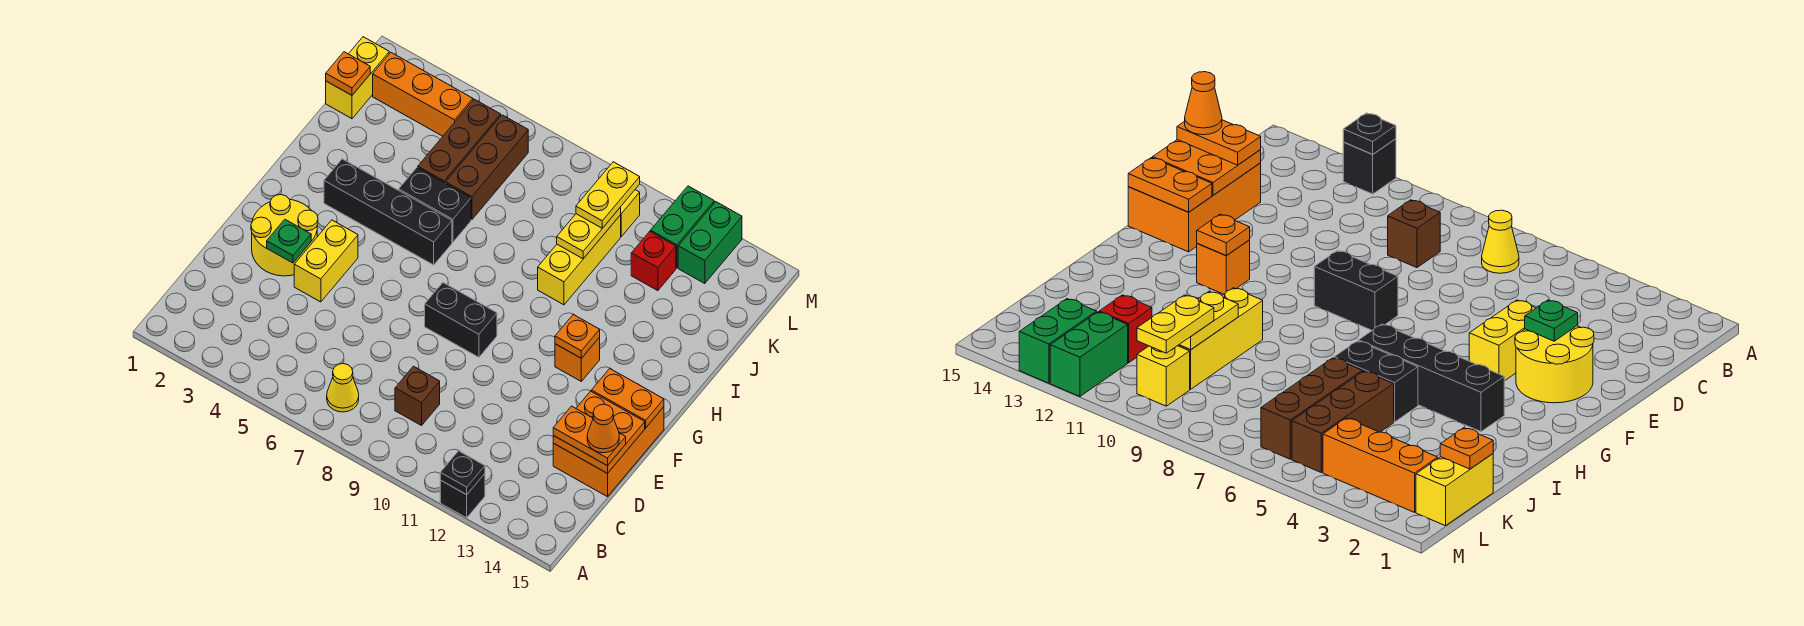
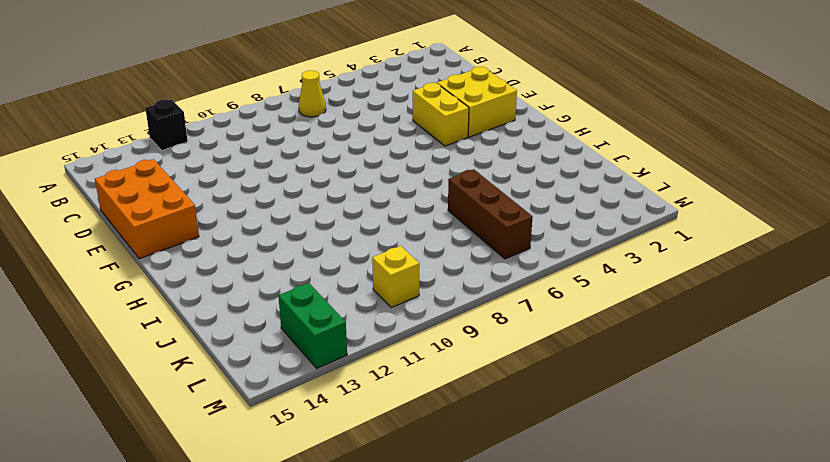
yellow 2x2 brick [437,66,517,137] -> yellow 2x2 round brick [251,195,318,276]
none -> brown 1x1 brick [395,366,440,426]
none -> black 1x2 brick [425,283,497,357]
none -> orange 1x1 brick [555,337,600,381]

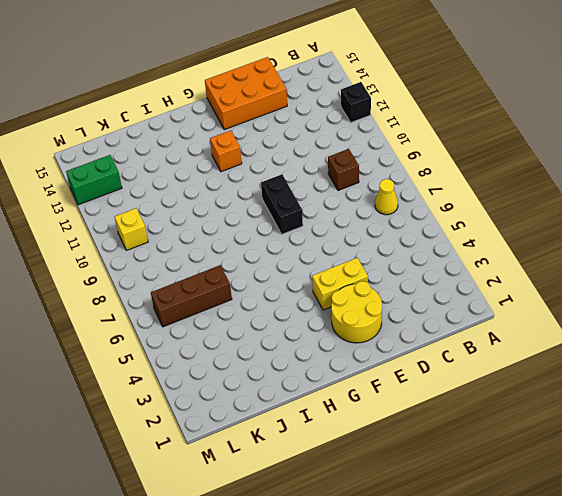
none -> black 1x4 brick [324,159,452,265]
none -> black 1x2 brick [399,168,471,242]
none -> yellow 1x3 brick [538,215,621,305]

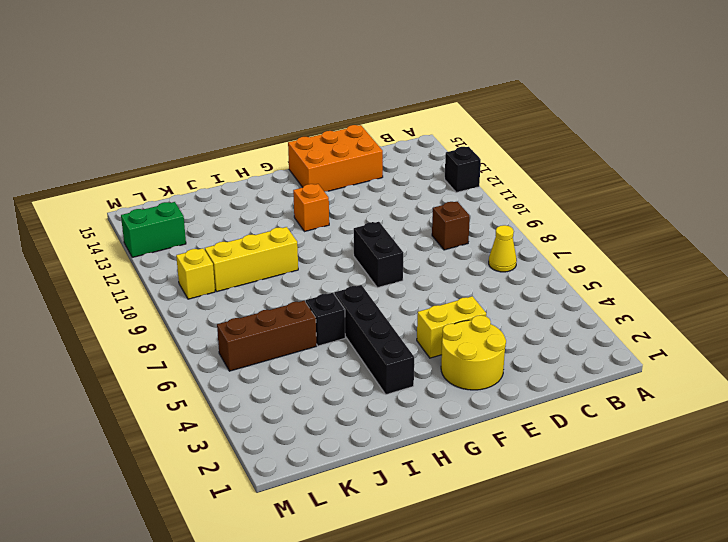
black 1x1 brick [306,293,345,346] -> black 1x2 brick [399,168,471,242]
none -> brown 1x3 brick [418,99,501,183]
none -> yellow 1x2 brick [326,37,389,119]
none -> red 1x1 brick [631,231,676,291]

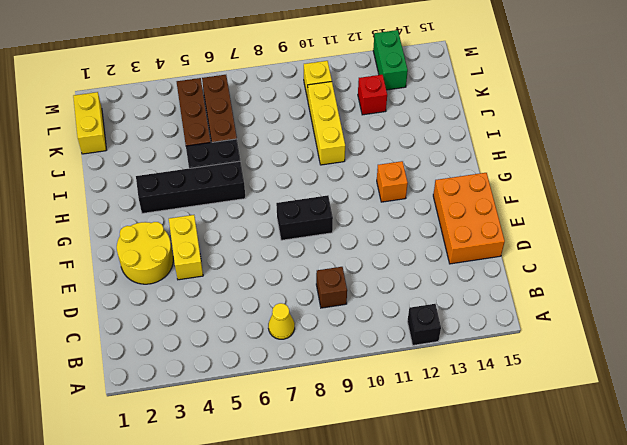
none -> orange 1x3 brick [373,53,473,136]
none -> green 1x2 brick [651,186,714,268]
none -> black 1x1 plate [440,451,485,495]

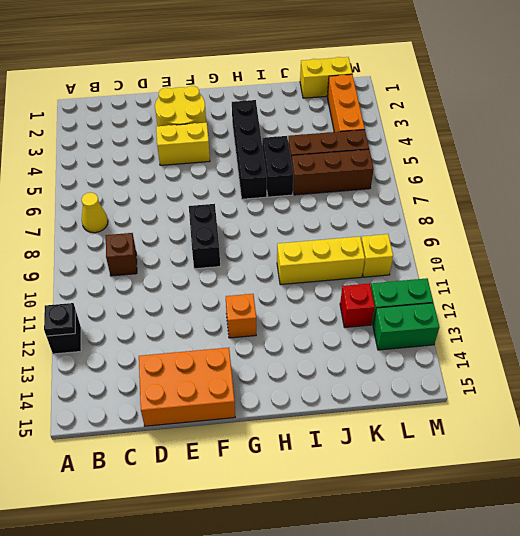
none -> orange 2x2 plate [553,391,645,473]
none -> green 1x1 plate [267,220,311,263]
none -> orange 1x2 plate [591,369,664,428]

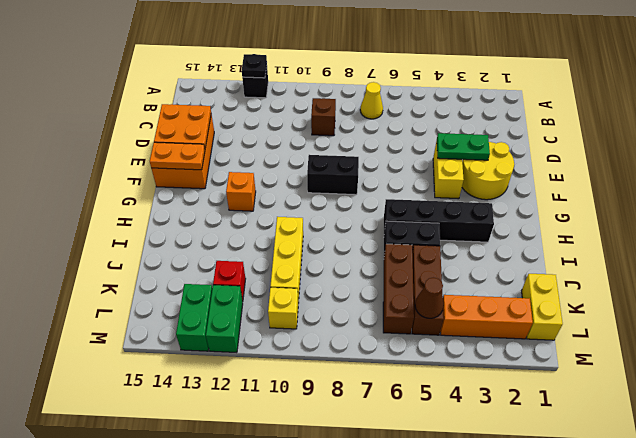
green 1x2 plate [437,133,490,160] -> green 1x1 plate [267,220,311,263]
brown 1x1 cone [415,278,444,318] -> none
none -> orange 1x1 plate [555,314,600,358]
none -> yellow 1x2 plate [557,207,621,259]
none -> orange 1x1 plate [326,52,370,95]

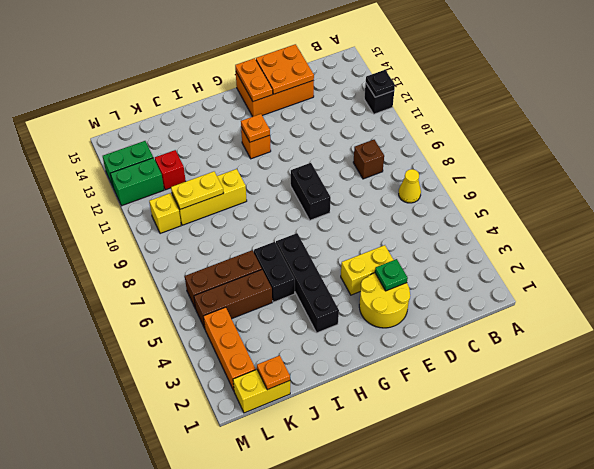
none -> orange 1x2 plate [553,406,626,466]
none -> yellow 1x2 plate [576,162,640,228]
none -> orange 1x1 cone [587,404,619,453]

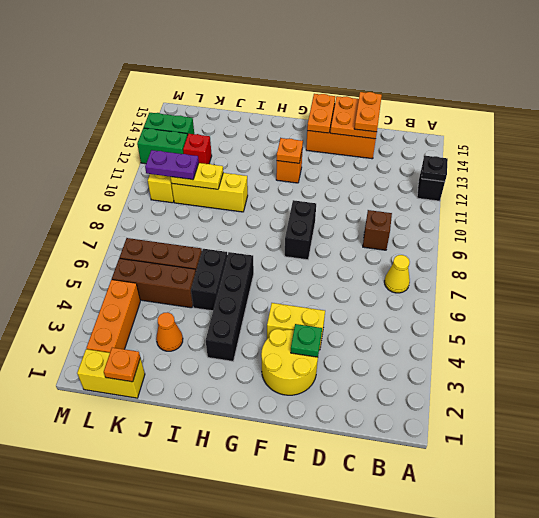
orange 1x1 cone [156,312,183,351] -> orange 1x1 cone moved to [587,404,619,453]
purple 1x2 plate [145,150,199,180] -> yellow 1x2 plate [576,162,640,228]

